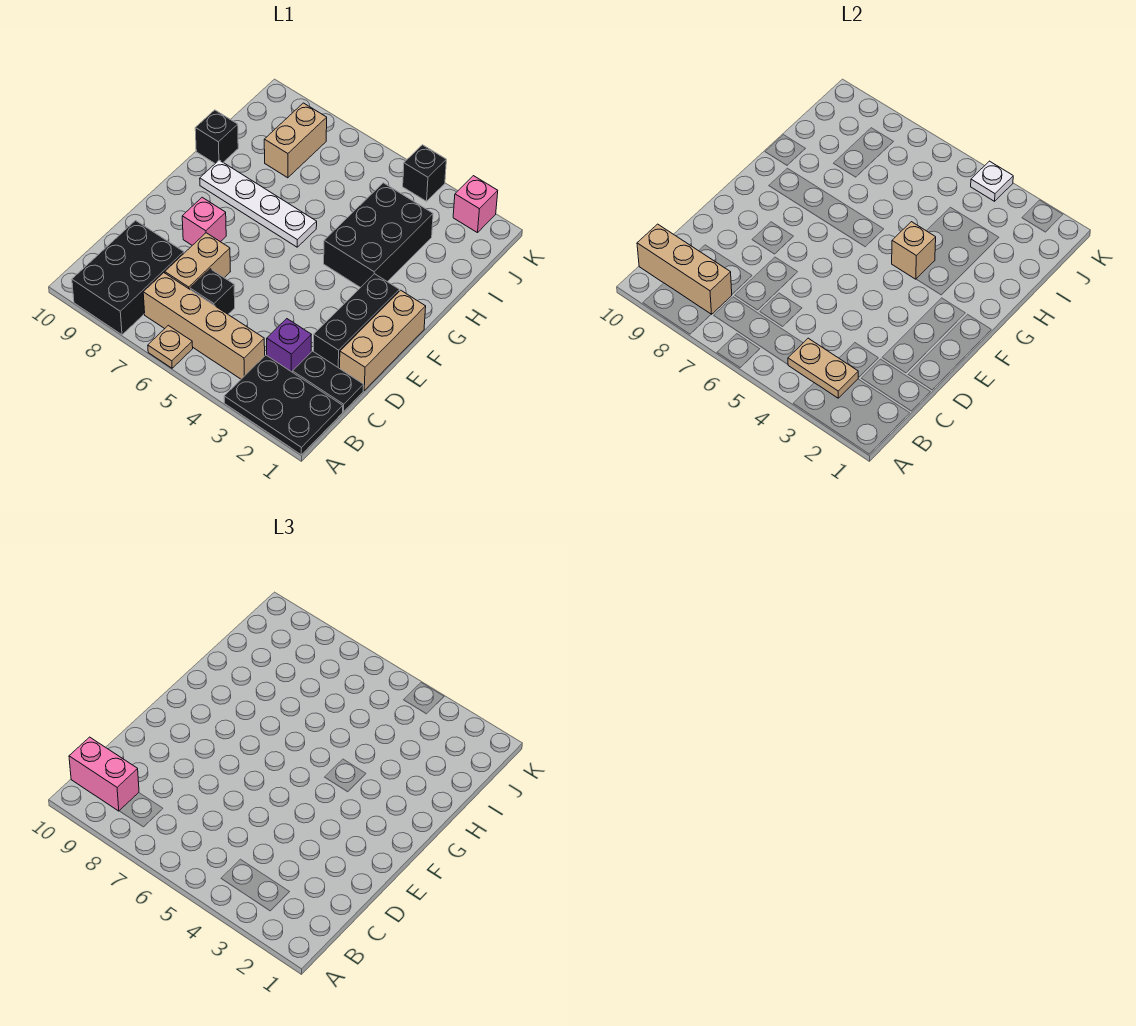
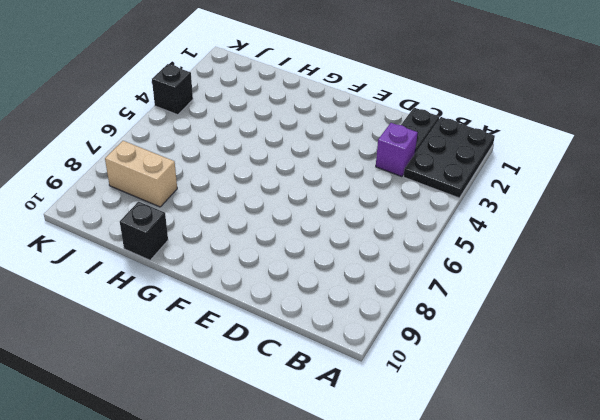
none -> tan 1x1 plate [148,325,193,368]
none -> black 2x3 brick [72,221,184,335]
none -> tan 1x4 brick [143,273,265,379]

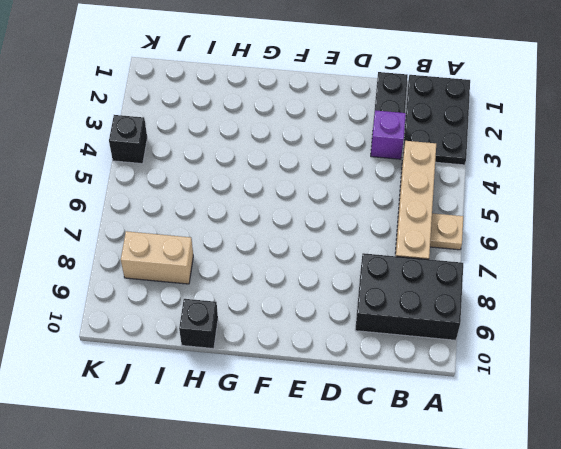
none -> black 1x1 brick [190,269,235,314]
none -> tan 1x2 brick [165,233,230,289]
none -> tan 1x3 brick [340,290,426,390]

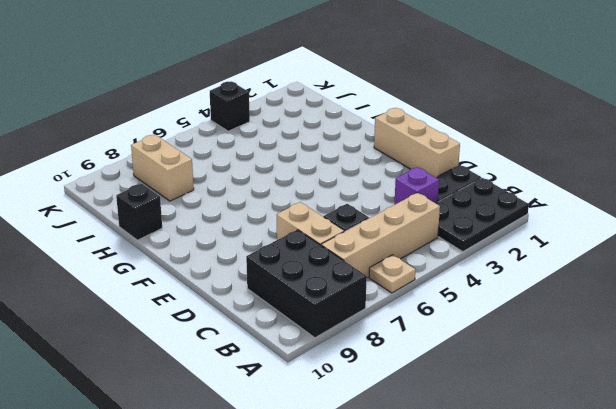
none -> black 1x3 brick [314,274,399,368]
none -> pink 1x1 brick [182,197,226,245]
none -> black 2x3 brick [324,183,433,288]

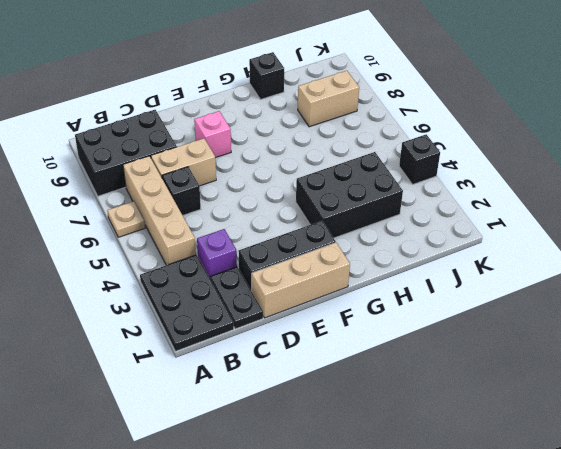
none -> white 1x4 plate [200,160,317,247]
none -> pink 1x1 brick [453,176,498,233]
none -> tan 1x2 plate [788,338,858,398]

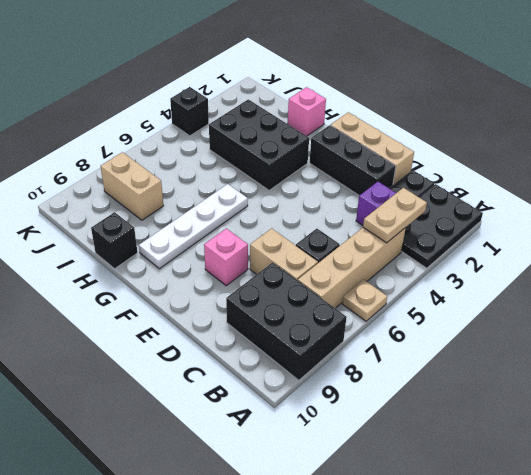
pink 1x1 brick [288,87,326,136] -> pink 1x1 brick moved to [453,176,498,233]
none -> tan 1x3 brick [637,224,732,314]
none -> tan 1x1 brick [892,222,936,279]
none -> white 1x1 plate [971,161,1013,201]

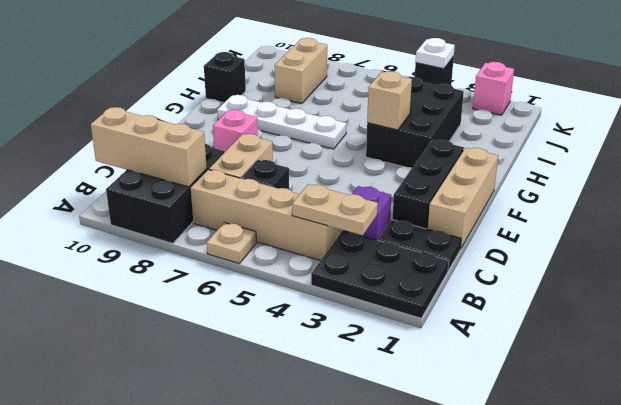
none -> pink 1x2 brick [69,737,139,811]

